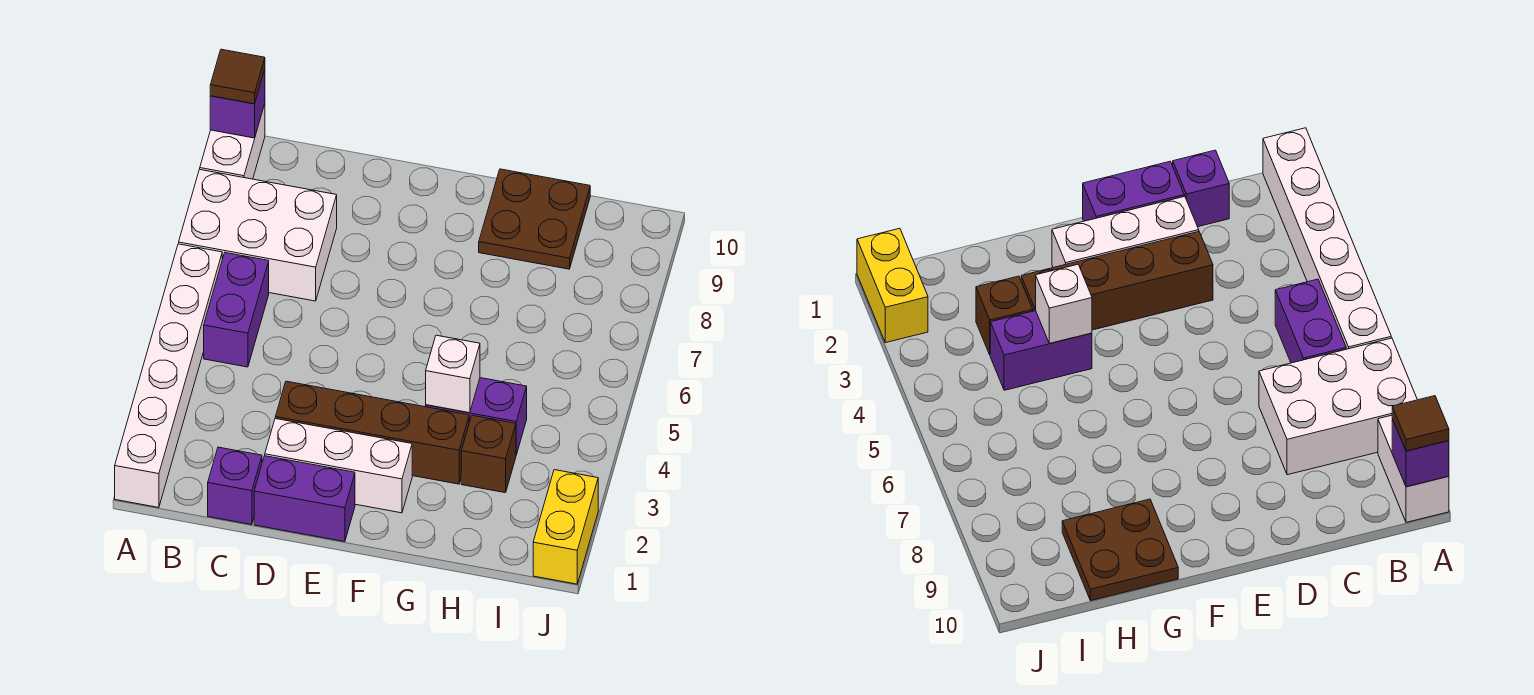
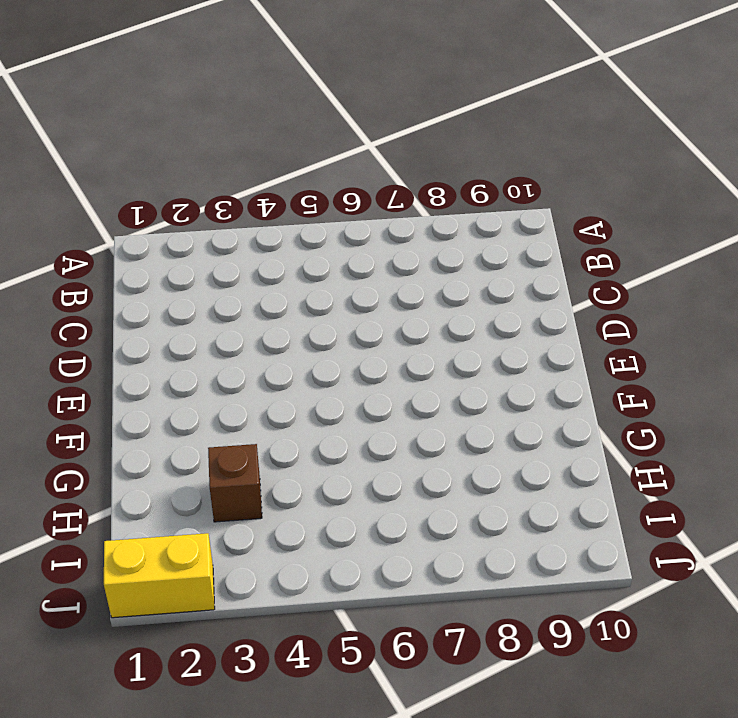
none -> white 1x6 brick [115,244,222,508]
none -> white 2x3 brick [179,170,337,301]
none -> white 1x2 brick [200,104,265,179]

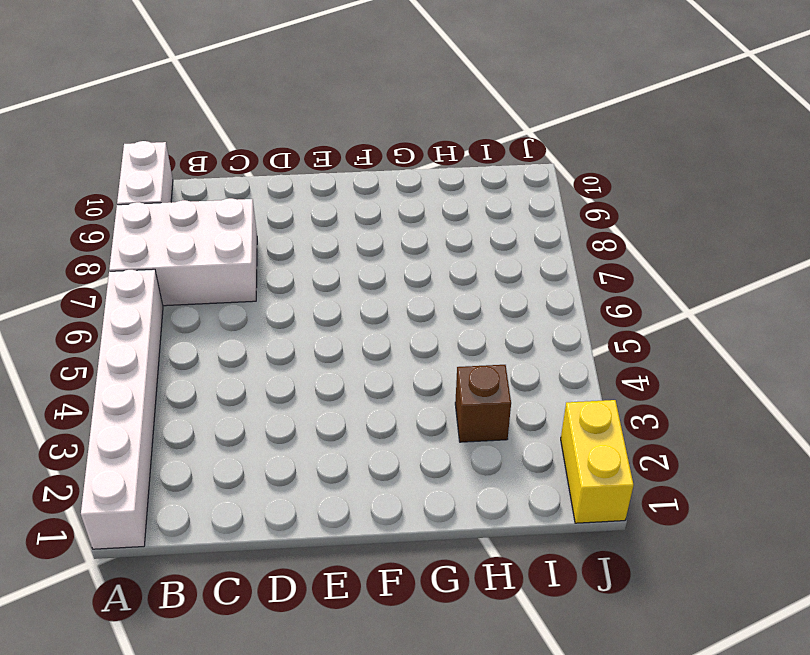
none -> purple 1x2 brick [204,253,269,367]
none -> purple 1x1 brick [208,447,262,525]
none -> purple 1x2 brick [254,456,355,542]

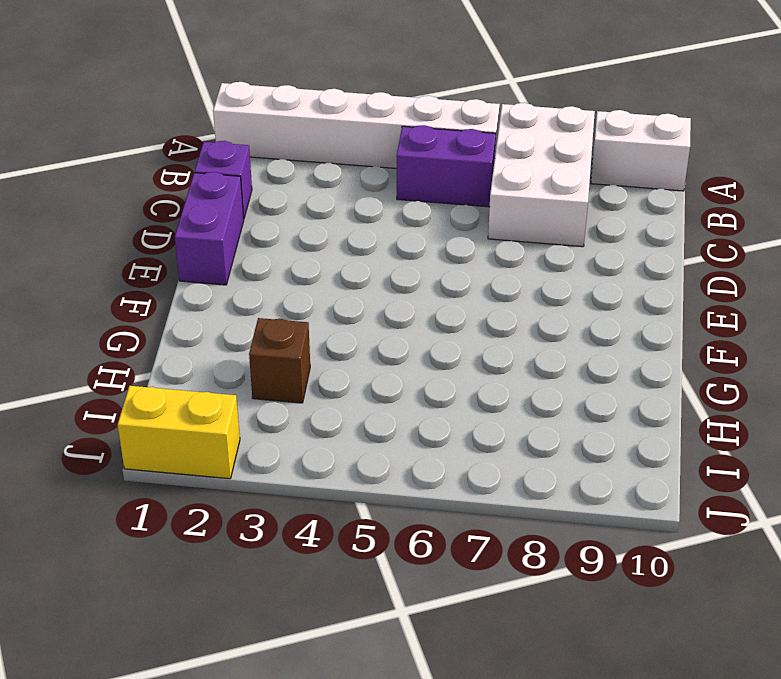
none -> white 1x3 brick [265,419,412,513]
none -> brown 1x4 brick [275,381,469,484]
none -> purple 1x2 brick [426,378,527,455]

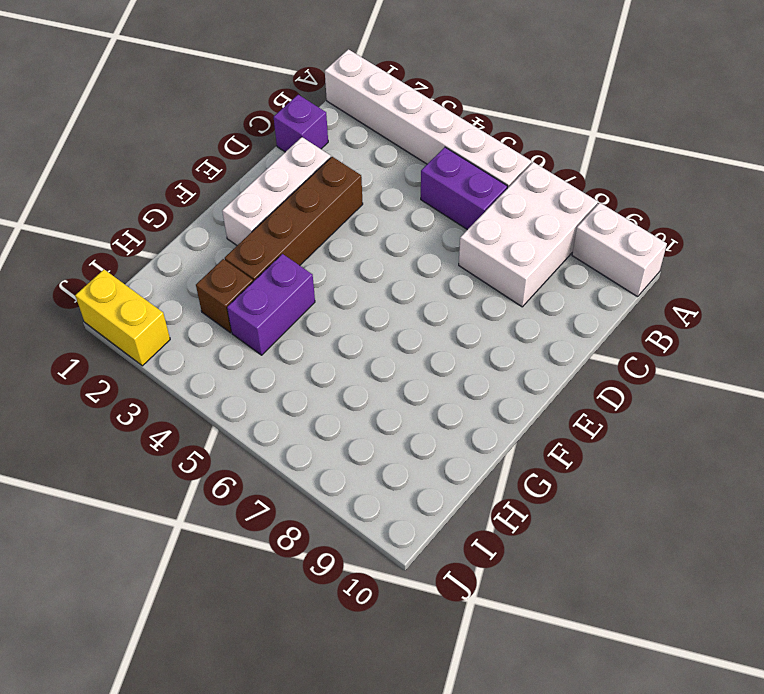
none -> purple 1x2 brick [254,456,355,542]
none -> brown 2x2 plate [479,169,590,269]
none -> purple 1x1 brick [210,70,265,138]

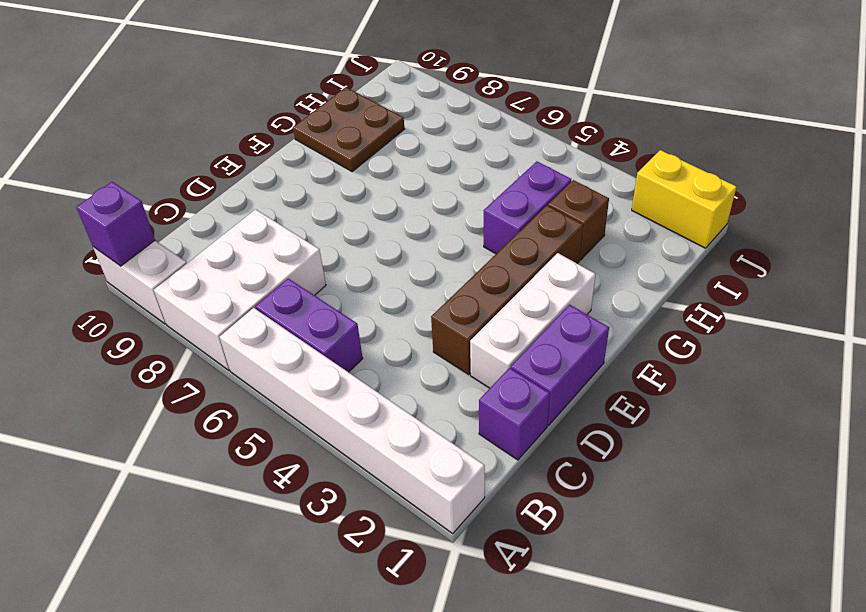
none -> white 1x1 brick [426,335,480,413]
none -> brown 1x1 tile [210,49,265,104]

